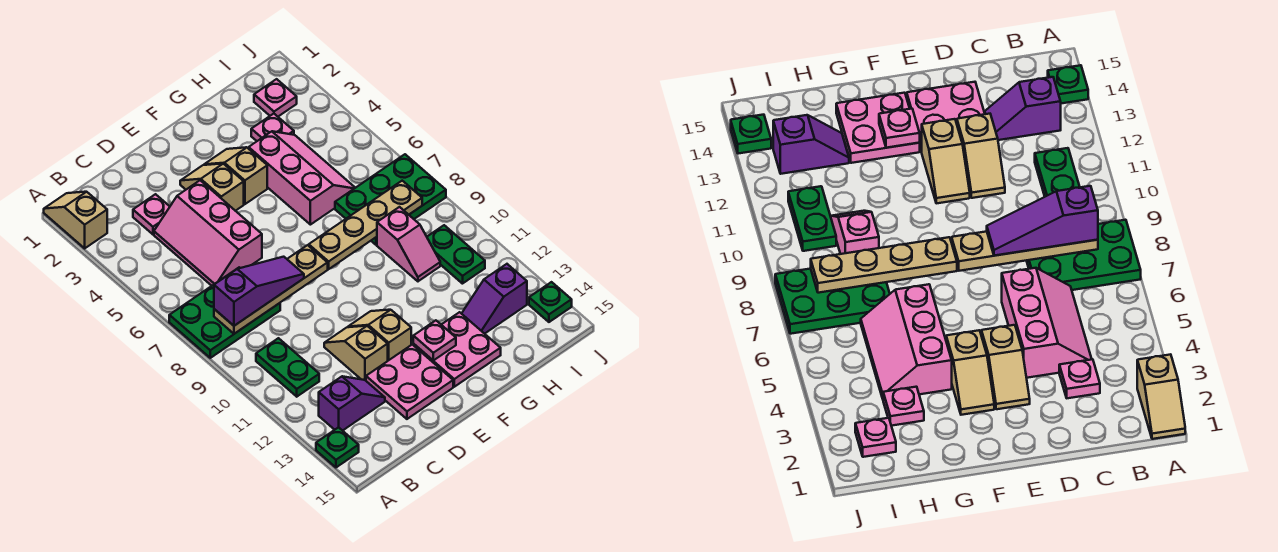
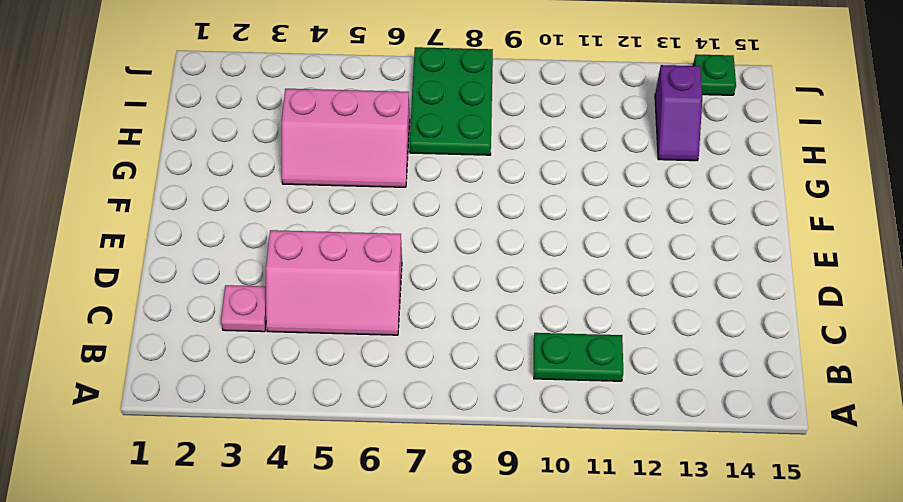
pink 2x3 slope [282,89,410,187] -> pink 2x3 slope turned to [249,131,355,225]
none -> tan 1x2 slope [44,192,107,248]
none -> green 2x3 plate [169,267,280,358]
none -> green 1x1 plate [316,427,359,467]

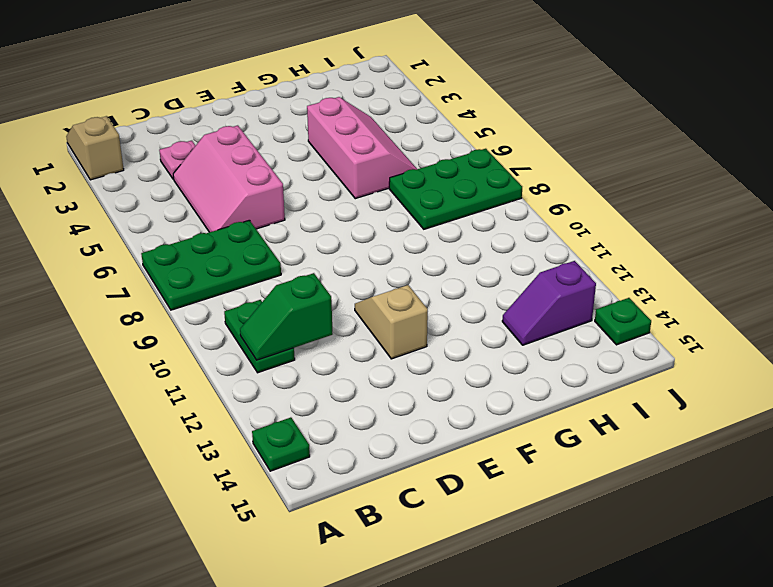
green 1x2 slope [240,273,333,360] -> none
none -> purple 1x2 slope [319,376,385,431]
none -> tan 1x2 slope [324,326,388,381]
none -> pink 2x2 plate [366,345,453,419]

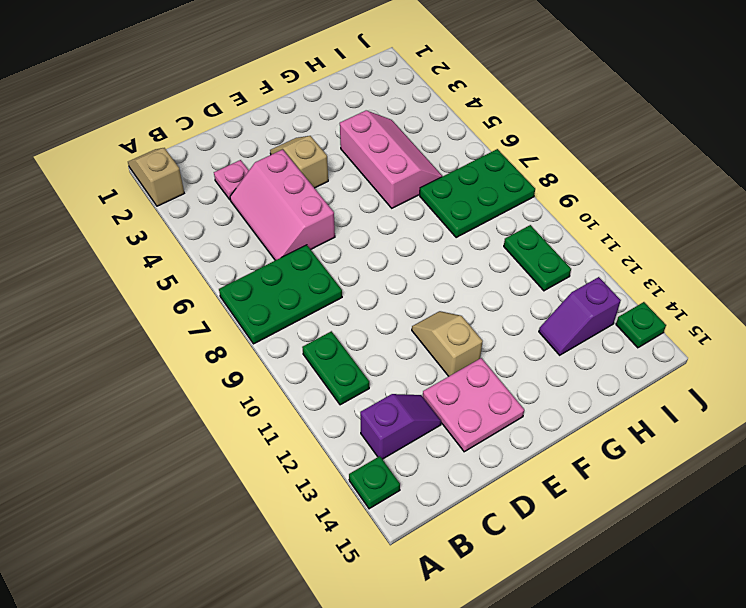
none -> tan 1x2 slope [324,326,388,381]
none -> tan 1x2 slope [204,147,267,204]
none -> pink 2x2 plate [413,312,501,387]

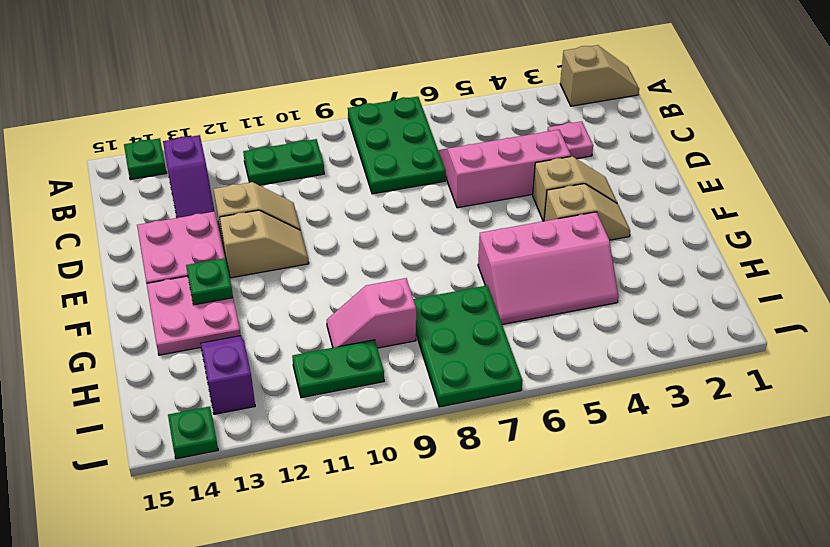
green 1x1 plate [186,258,233,305] -> pink 1x1 plate [413,320,456,361]
none -> pink 1x1 plate [251,114,294,141]
none -> pink 1x1 plate [254,79,297,116]
none -> tan 1x4 plate [214,245,328,334]

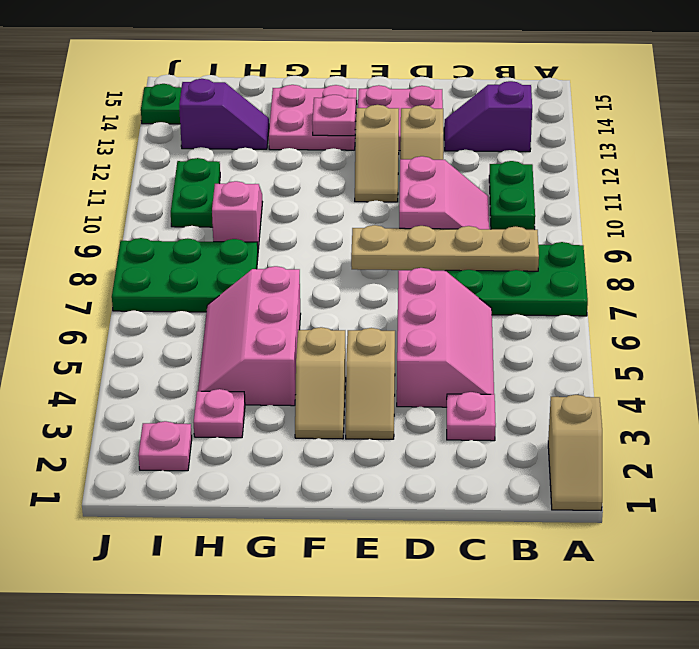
pink 2x2 slope [399,156,489,229] -> none
none -> green 1x1 plate [316,427,359,467]
none -> tan 1x4 plate [309,181,422,269]
none -> purple 1x3 slope [214,257,304,326]

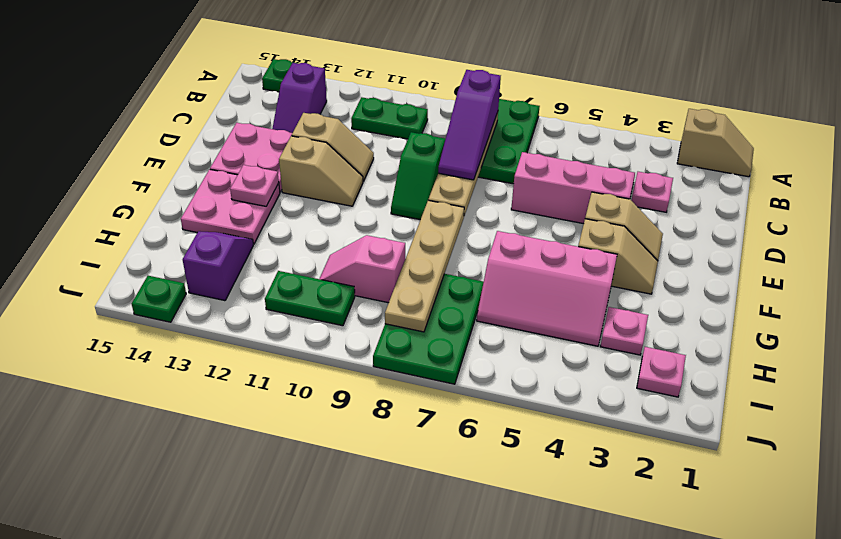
green 1x2 slope [391,132,445,220] -> none

